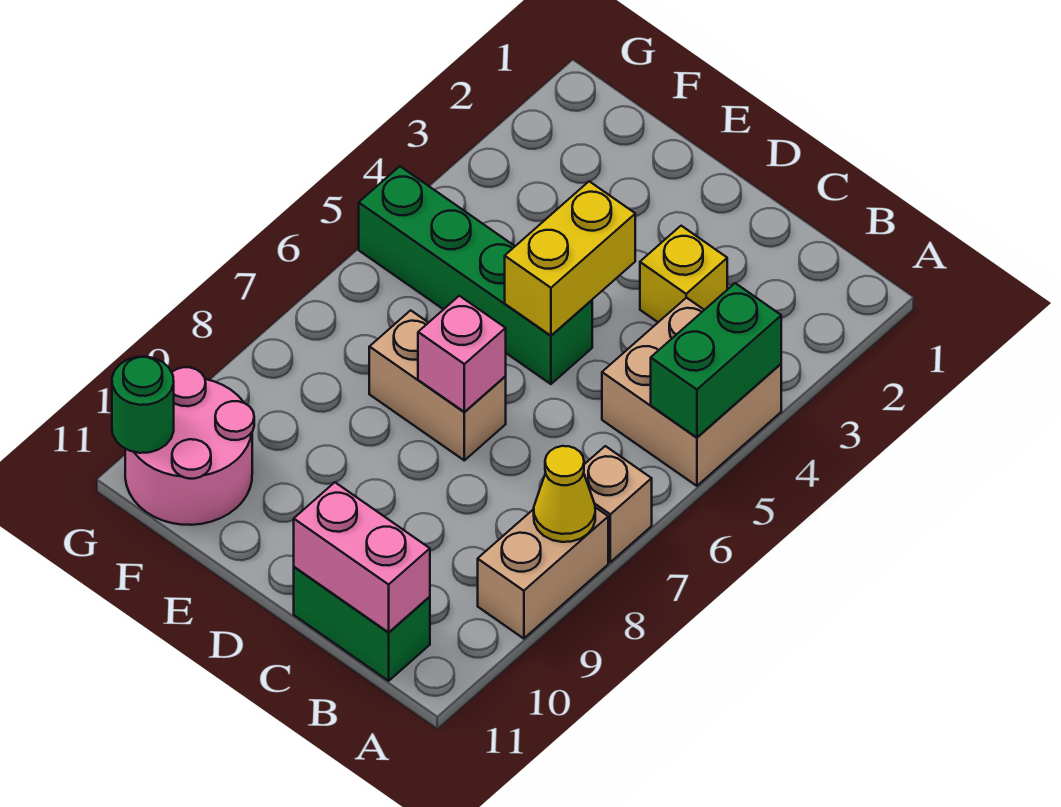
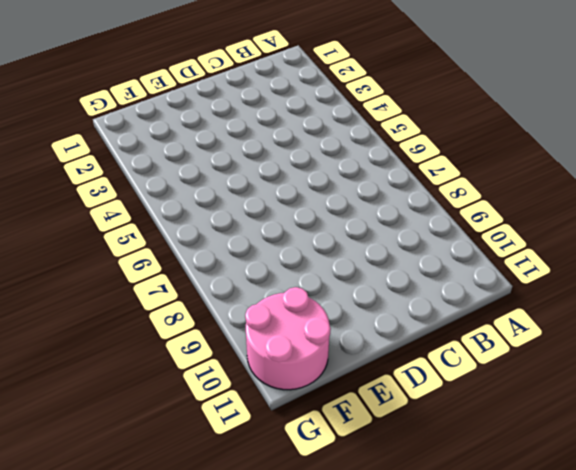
none -> tan 2x2 brick [602,298,781,486]
none -> tan 1x1 brick [584,446,652,562]
none -> tan 1x2 brick [478,507,608,639]

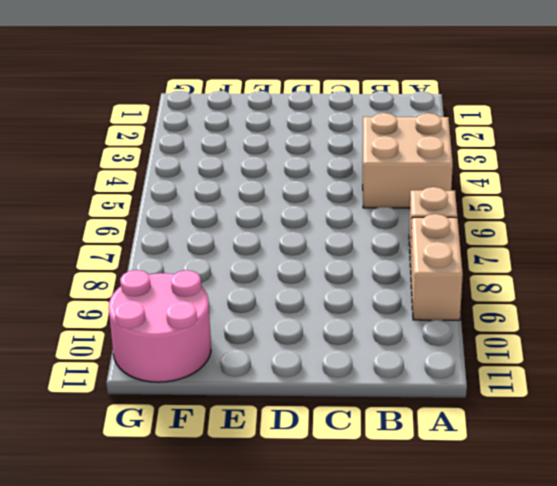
none -> green 1x2 brick [294,567,430,681]
none -> yellow 1x1 brick [640,226,727,322]
none -> green 1x4 brick [359,166,592,384]

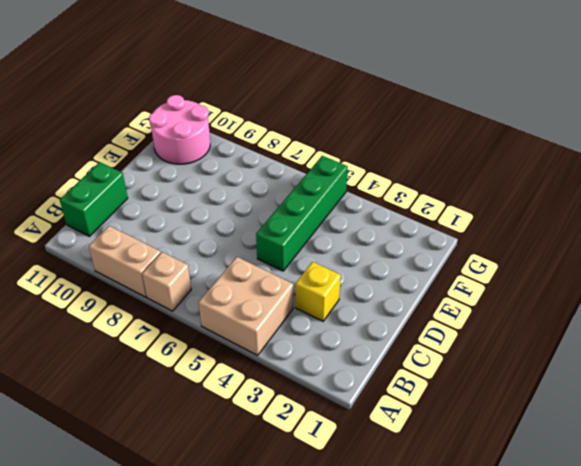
none -> tan 1x2 brick [369,310,506,460]
none -> green 1x2 brick [651,283,781,437]
none -> yellow 1x1 cone [534,446,595,542]

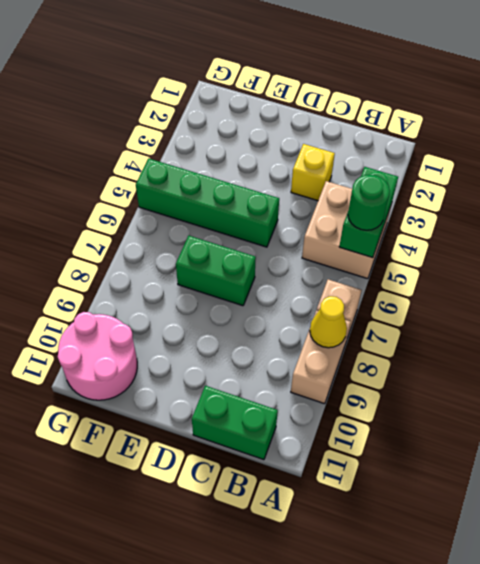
green 1x1 round brick [348,175,390,230] -> green 1x1 round brick moved to [112,357,174,453]
green 1x2 brick [176,236,256,306] -> tan 1x2 brick [369,310,506,460]
none -> pink 1x2 brick [294,482,430,633]
none -> yellow 1x2 brick [505,181,635,336]
none -> pink 1x1 brick [418,296,506,412]

